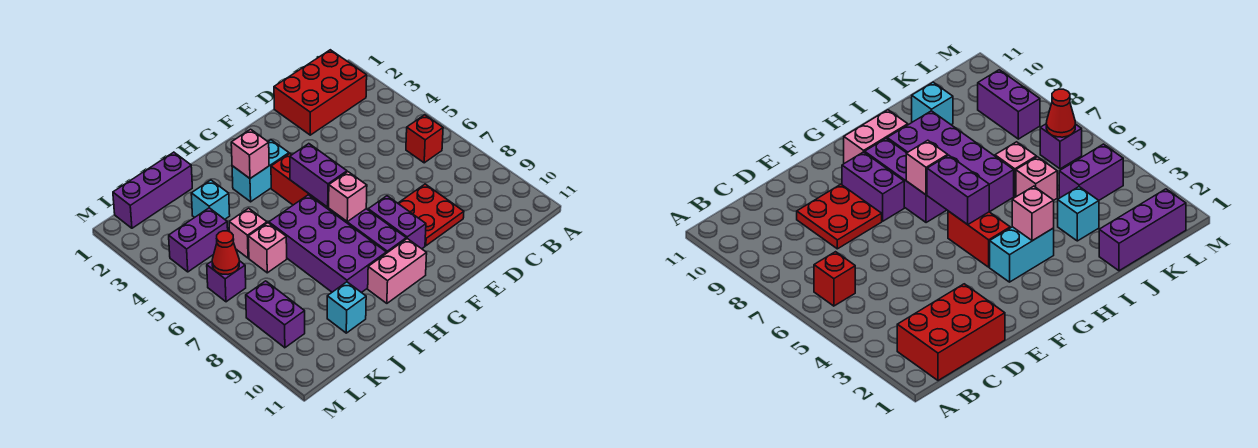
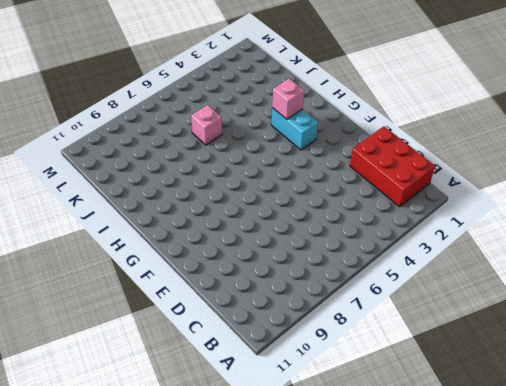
none -> red 1x1 brick [406,115,443,163]
none -> red 2x2 plate [398,184,464,246]
none -> purple 1x2 brick [368,196,426,249]

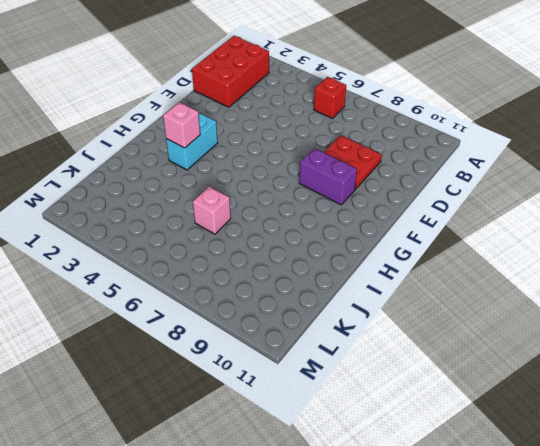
none -> red 1x2 brick [271,154,324,206]
none -> purple 1x3 brick [329,209,406,253]
none -> pink 1x2 brick [368,239,427,303]

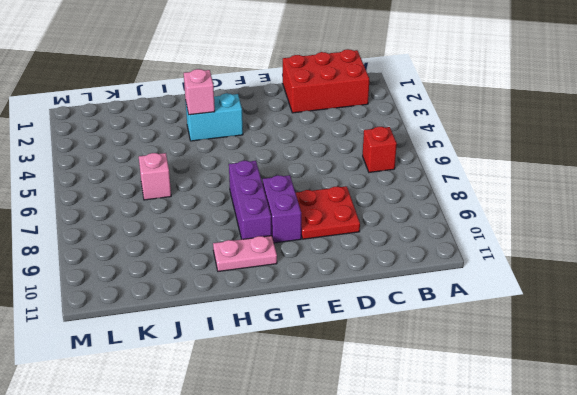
pink 1x2 plate [213,236,277,271] -> pink 1x2 brick [368,239,427,303]
none -> red 1x2 brick [271,154,324,206]
none -> purple 2x4 brick [269,195,386,293]
none -> purple 1x3 brick [113,152,192,228]

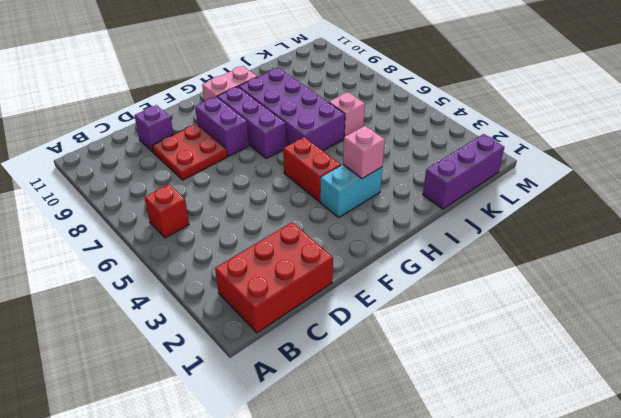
purple 1x1 brick [134,105,173,152] -> purple 1x1 brick moved to [207,261,246,302]
none -> cyan 1x1 brick [191,180,230,219]
none -> pink 1x1 brick [229,208,267,258]
none -> cyan 1x1 brick [327,282,366,333]

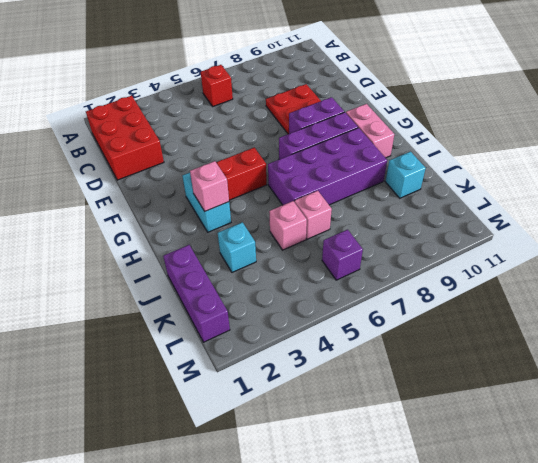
none -> purple 1x2 brick [169,208,228,272]
none -> purple 1x2 brick [246,281,305,348]
none -> purple 1x2 brick [290,144,347,207]

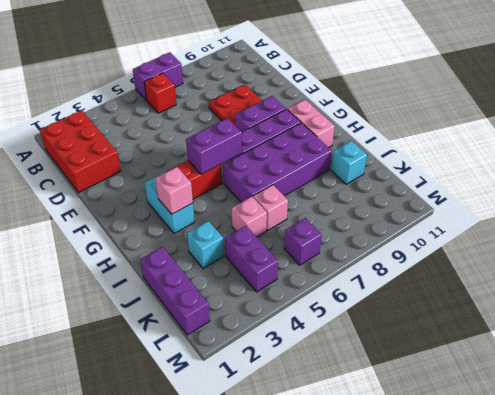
purple 1x2 brick [133,52,183,101] -> purple 1x2 brick moved to [246,281,305,348]
none -> pink 1x1 brick [329,172,367,222]
none -> red 1x1 cone [212,231,239,274]

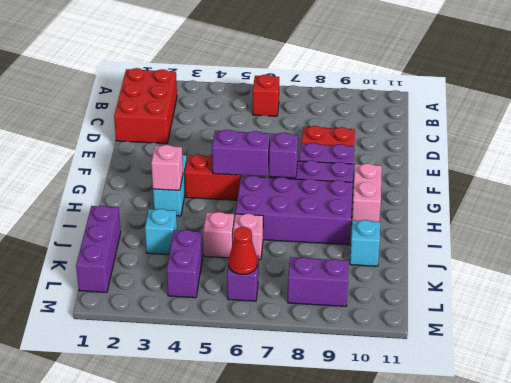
purple 1x1 brick [269,133,298,178] -> pink 1x1 brick [329,172,367,222]

